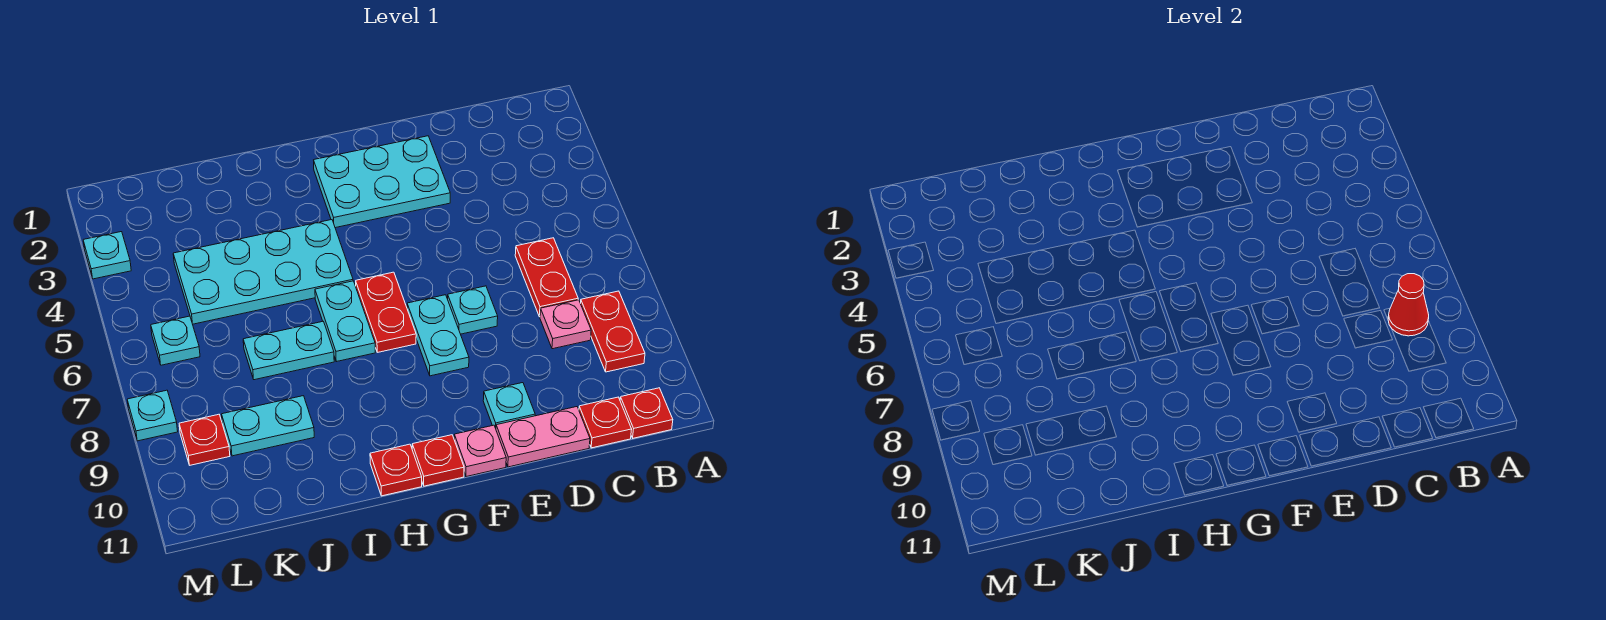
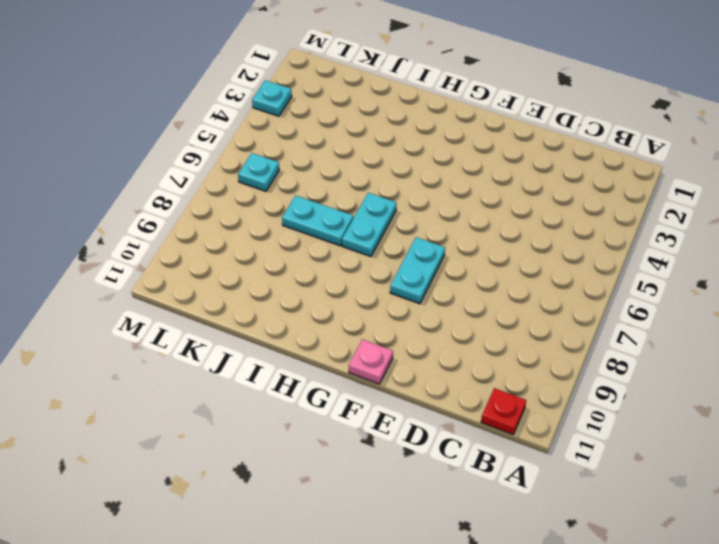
none -> red 1x2 plate [581,291,645,372]
none -> red 1x2 plate [515,238,578,317]
none -> pink 1x1 plate [540,300,591,349]

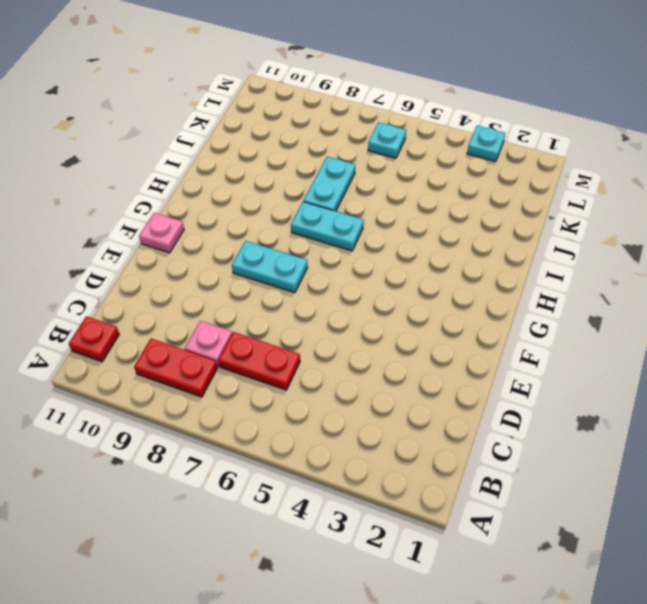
none -> red 1x1 plate [579,397,632,448]
none -> pink 1x2 plate [496,407,590,467]
none -> cyan 2x3 plate [314,136,450,228]

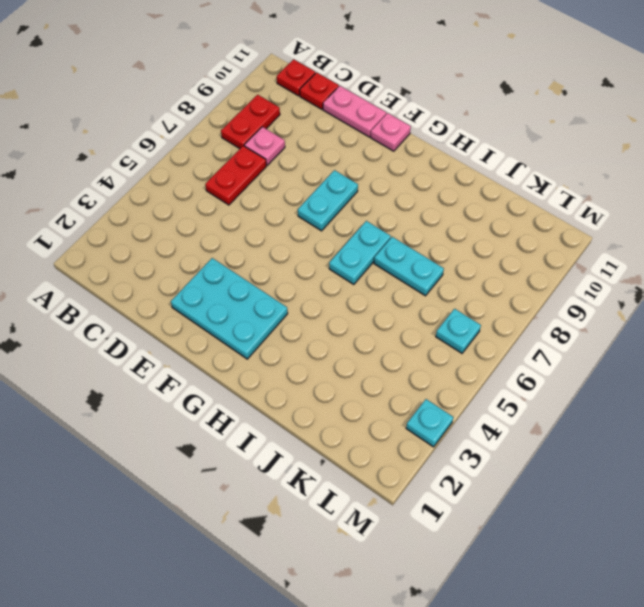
none -> cyan 1x1 plate [448,286,498,334]
none -> cyan 1x1 plate [483,383,535,428]
none -> red 1x2 plate [356,272,416,352]

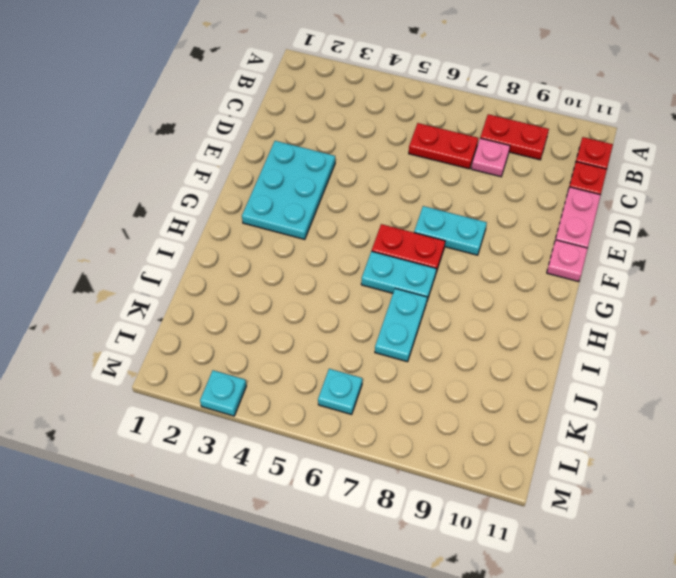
none -> cyan 1x1 plate [448,286,498,334]
none -> cyan 1x1 plate [483,383,535,428]
none -> red 1x1 plate [412,435,464,486]

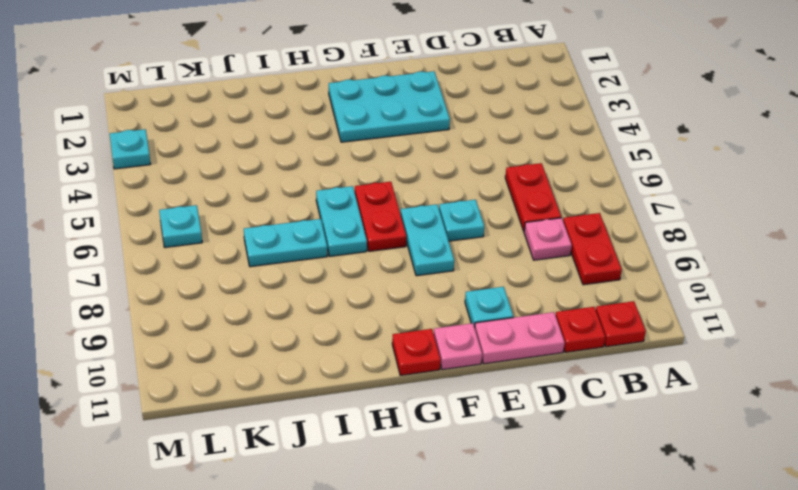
none -> cyan 2x4 plate [173,220,353,324]
none -> red 1x1 plate [370,444,422,496]
none -> cyan 1x2 plate [222,396,314,456]

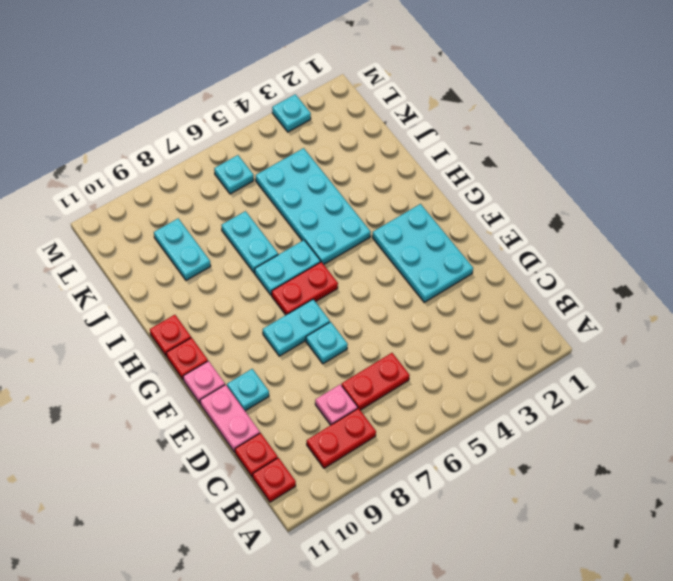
none -> red 1x1 plate [179,414,230,465]
none -> cyan 1x1 plate [127,390,178,441]
none -> red 1x1 cone [1388,274,1429,336]

